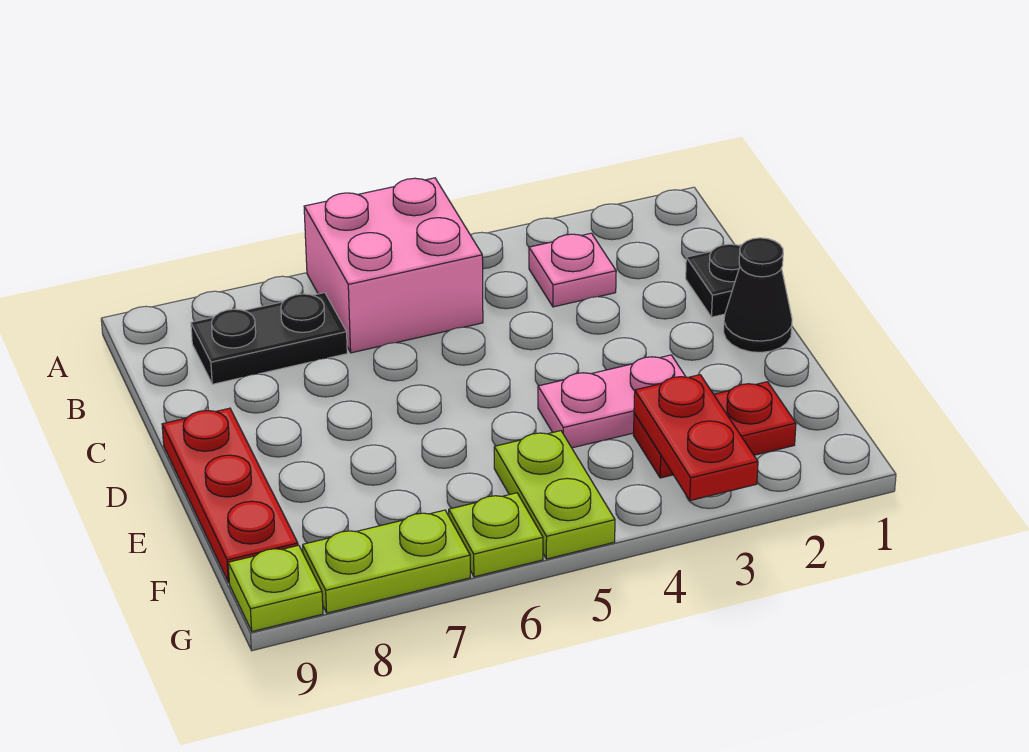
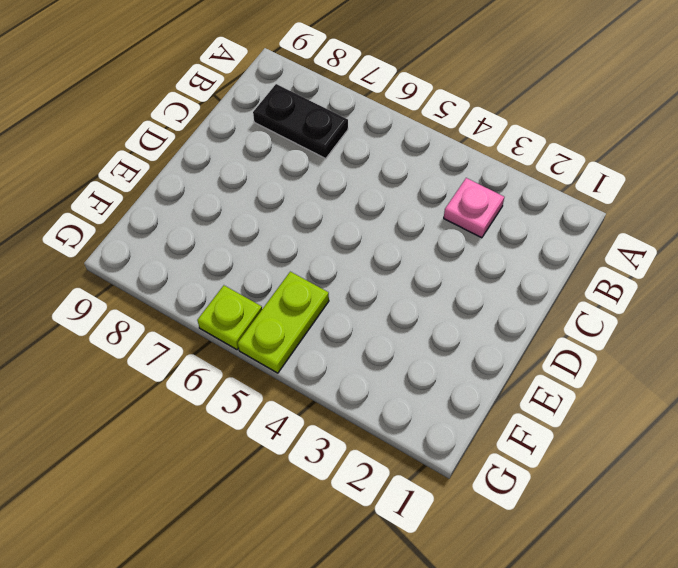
none -> pink 2x2 brick [304,178,483,353]
none -> black 1x1 plate [686,244,742,317]
none -> black 1x1 cone [724,238,792,352]

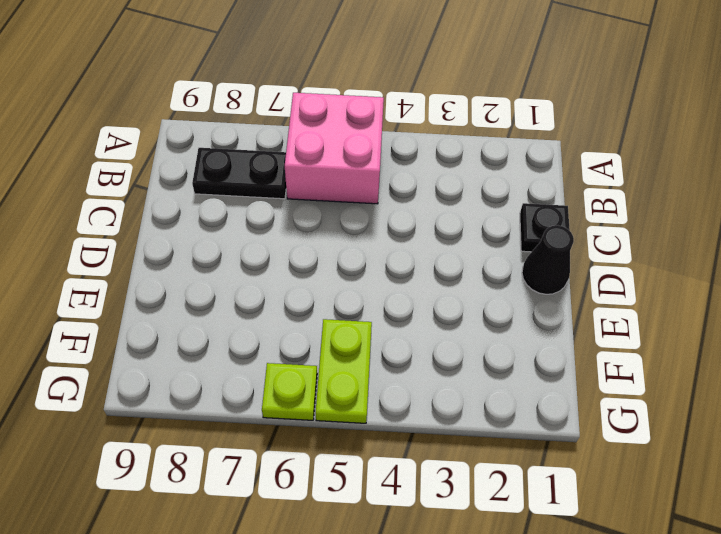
none -> pink 1x1 plate [529,233,616,307]
none -> red 1x3 plate [162,408,298,582]
none -> pink 1x2 plate [538,355,686,448]

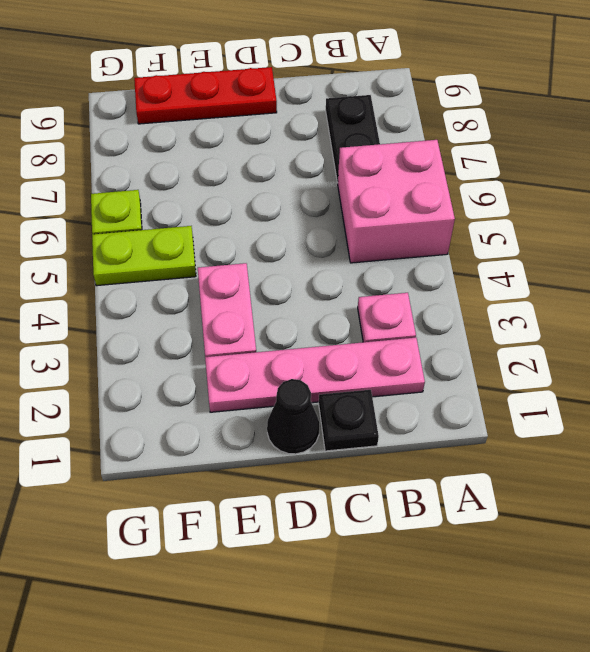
pink 1x4 plate [205,338,425,412] -> none
none -> red 1x2 plate [633,382,796,478]
none -> lime 1x2 plate [303,510,470,613]
none -> lime 1x1 plate [228,545,323,632]

